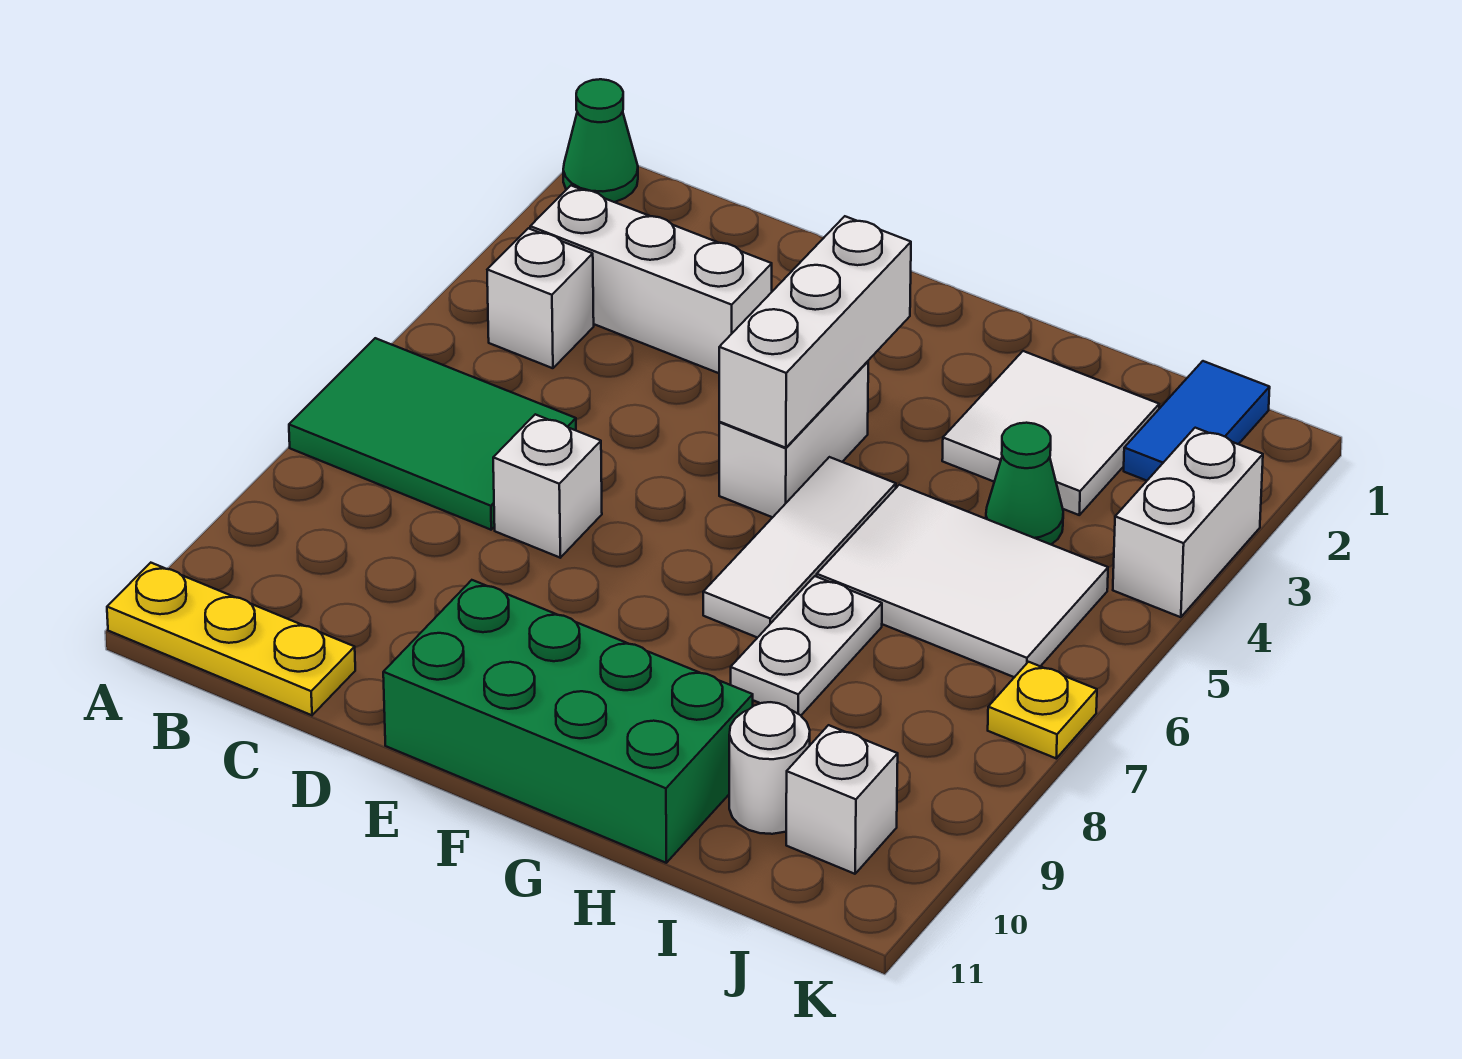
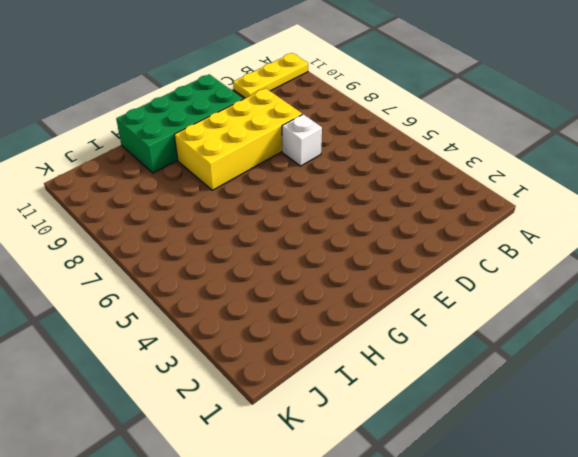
yellow 2x4 brick [174,88,302,190] -> none
none -> green 1x1 cone [563,79,638,202]
none -> green 2x3 tile [289,338,576,530]
none -> white 1x3 brick [530,186,772,373]

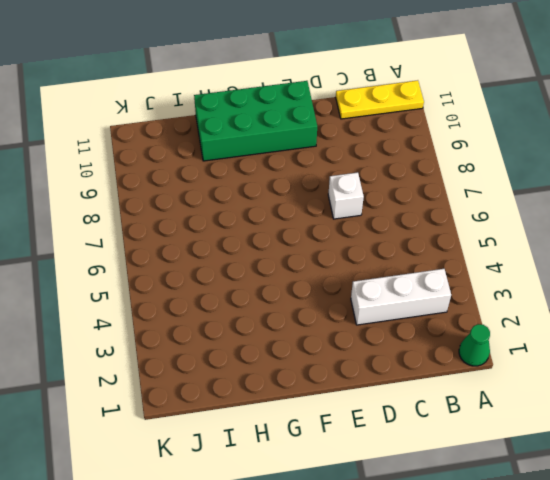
none -> green 2x3 tile [289,338,576,530]
none -> white 1x1 brick [487,228,594,368]
none -> white 1x2 brick [719,361,868,517]

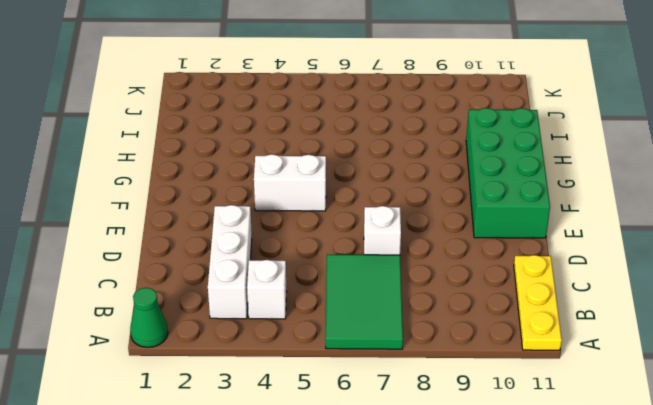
none -> white 1x3 tile [703,457,896,638]
none -> white 2x2 tile [942,351,1159,515]
none -> white 2x3 tile [817,485,1108,677]

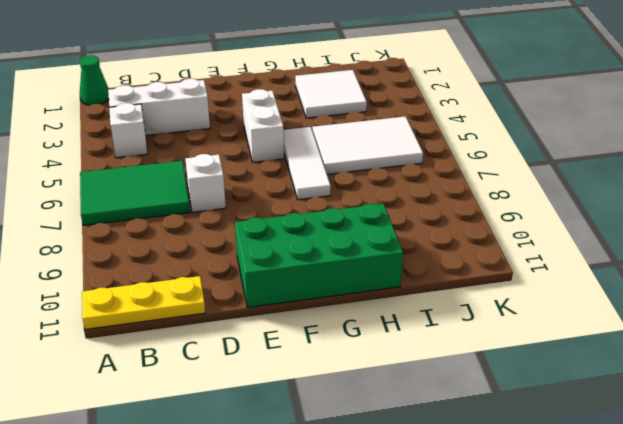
none -> white 1x2 plate [731,576,882,715]
none -> green 1x1 cone [986,423,1063,544]
none -> white 1x1 round brick [729,702,810,834]

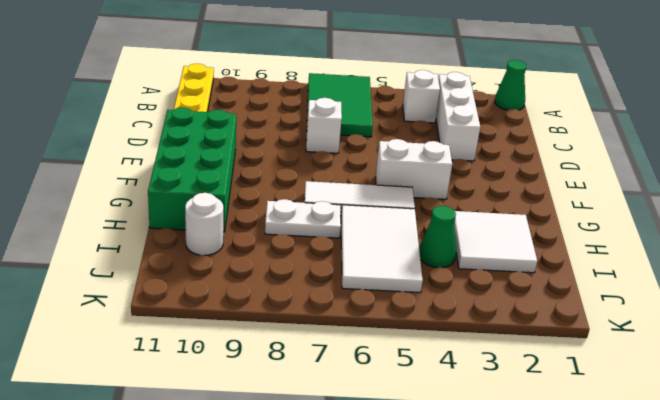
none -> blue 1x2 tile [1124,361,1270,481]
none -> white 1x1 brick [786,725,898,874]
none -> white 1x2 brick [1113,428,1263,617]

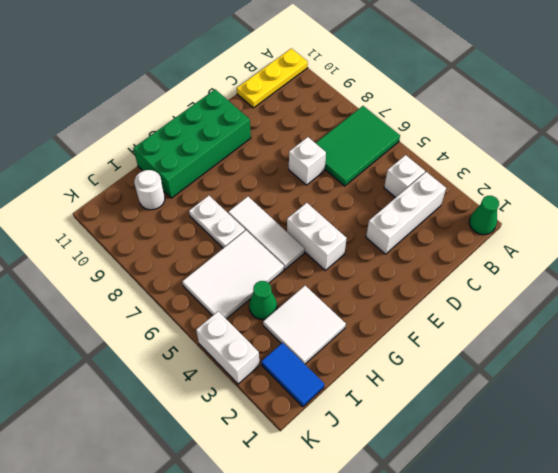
none -> white 1x1 brick [786,725,898,874]
none -> yellow 1x1 plate [988,662,1097,758]
none -> white 1x3 brick [719,216,911,448]

